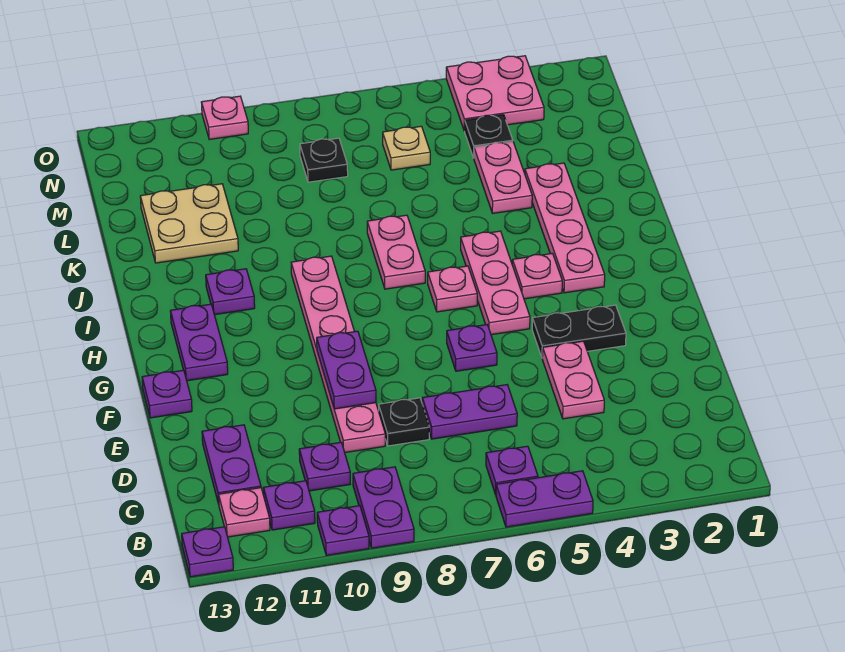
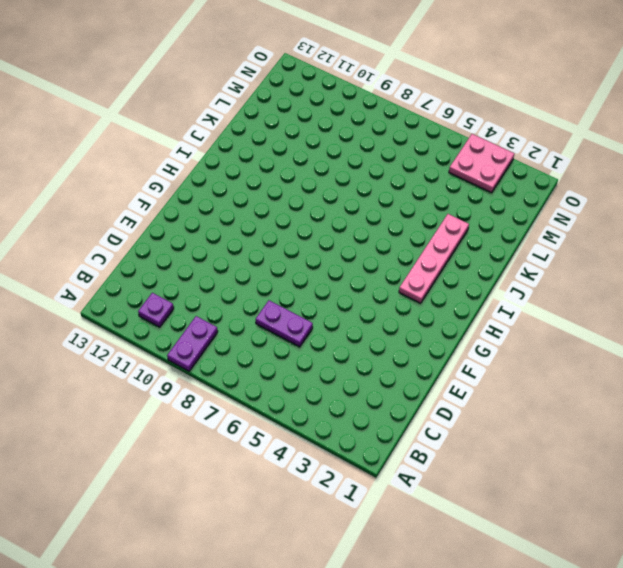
none -> purple 1x2 plate [496,471,593,527]
none -> purple 1x1 plate [317,506,369,555]
none -> purple 1x1 plate [182,527,233,577]
none -> purple 1x1 plate [486,446,538,495]

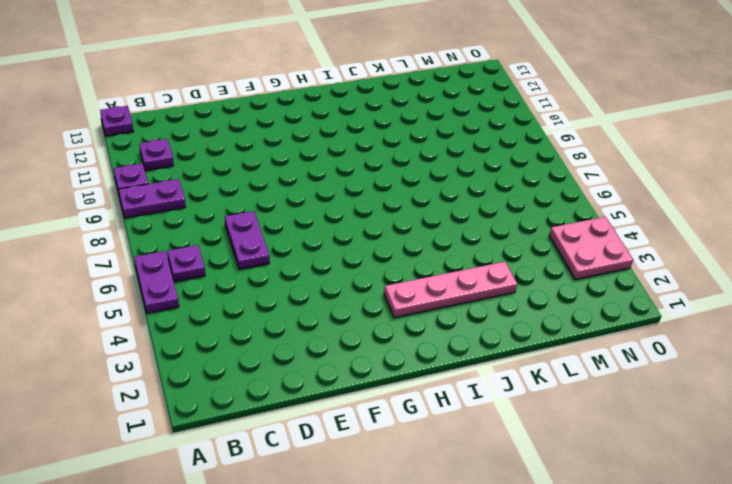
none -> pink 1x1 plate [219,488,270,537]
none -> purple 1x1 plate [299,442,350,491]
none -> purple 1x2 plate [202,425,261,504]
none -> pink 1x2 plate [542,341,604,419]

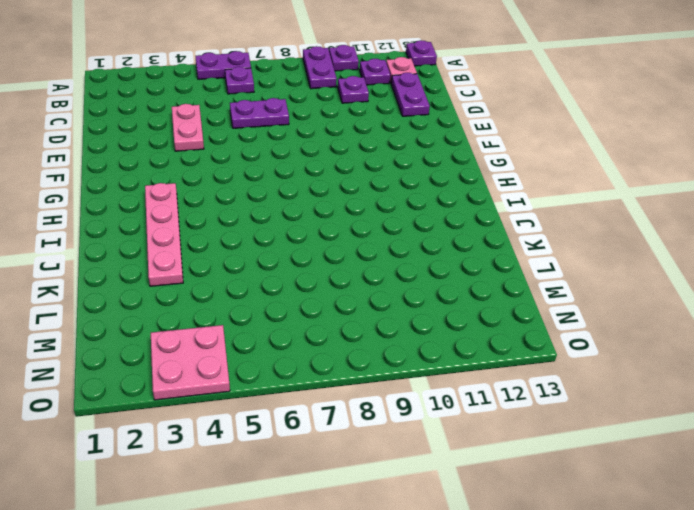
none -> black 1x1 plate [379,398,429,446]
none -> pink 1x6 plate [291,256,385,453]
none -> black 1x2 plate [532,305,626,357]
none -> purple 1x1 plate [447,325,497,371]

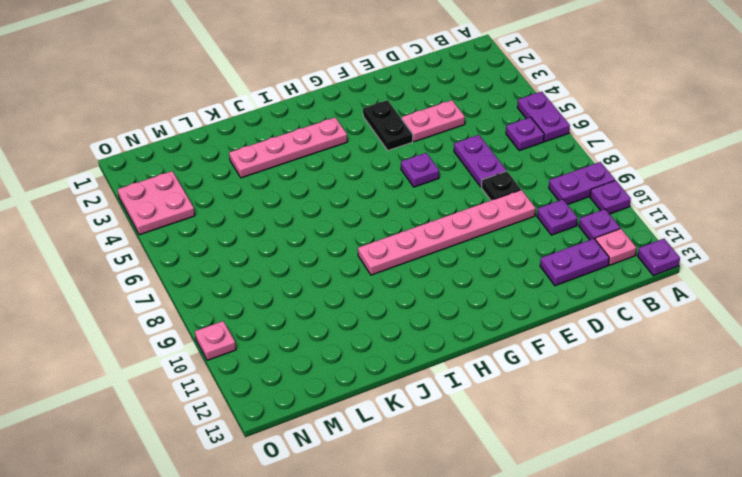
none -> purple 1x1 plate [142,370,192,418]
none -> pink 1x3 plate [461,231,530,335]
none -> purple 1x2 plate [170,304,228,381]
none -> pink 1x1 plate [512,253,562,299]

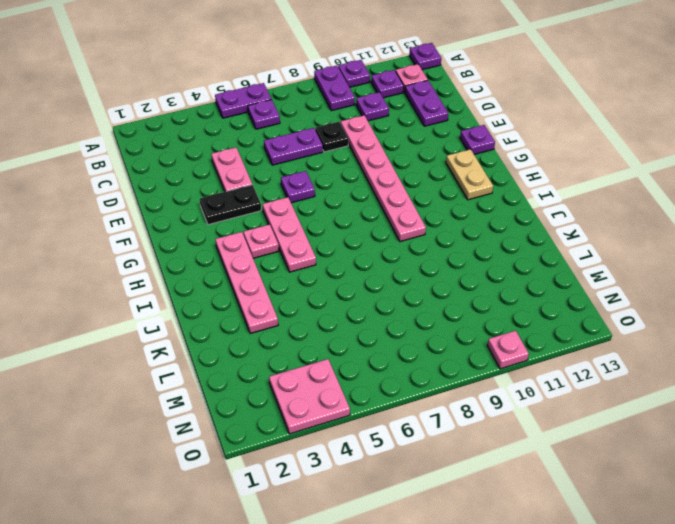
tan 1x2 plate [446,149,493,200] -> purple 1x2 plate [170,304,228,381]
none -> pink 1x1 plate [428,266,477,312]
none -> pink 1x2 plate [367,215,425,289]
none -> purple 1x1 plate [206,269,255,315]
none -> pink 1x2 plate [474,142,532,213]

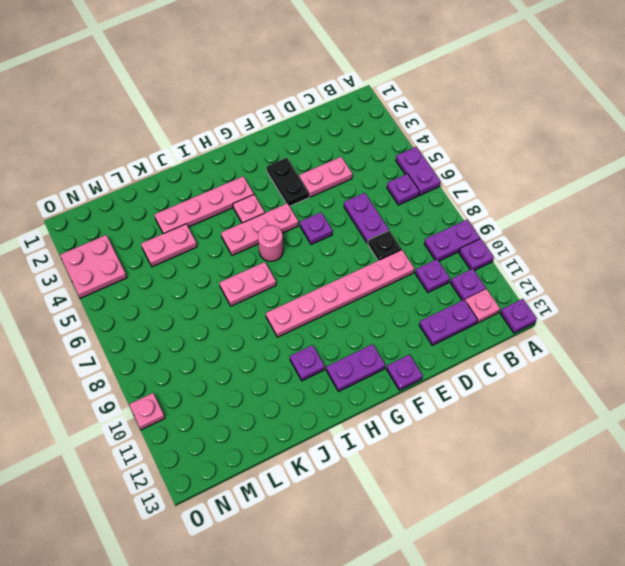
pink 1x1 round brick [258,225,283,261] -> pink 1x1 plate [428,266,477,312]
none -> tan 2x2 plate [140,184,238,263]
none -> black 1x1 plate [465,115,513,158]
none -> tan 1x1 plate [383,126,430,170]
none -> black 1x1 plate [300,138,348,182]

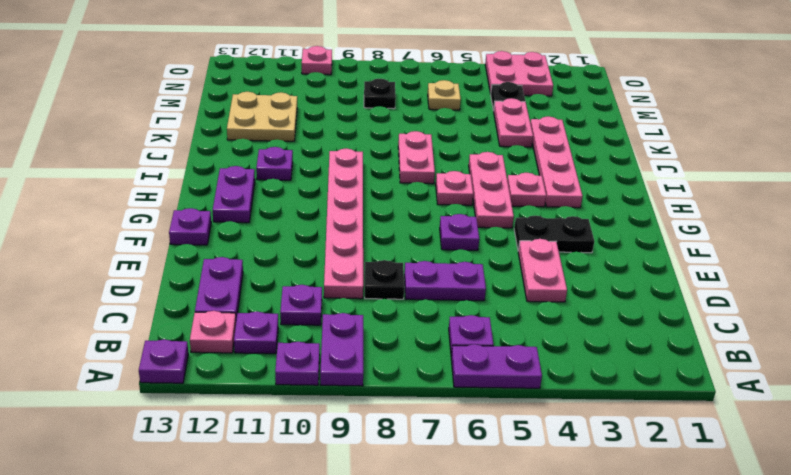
none -> purple 1x2 plate [317,331,376,409]

